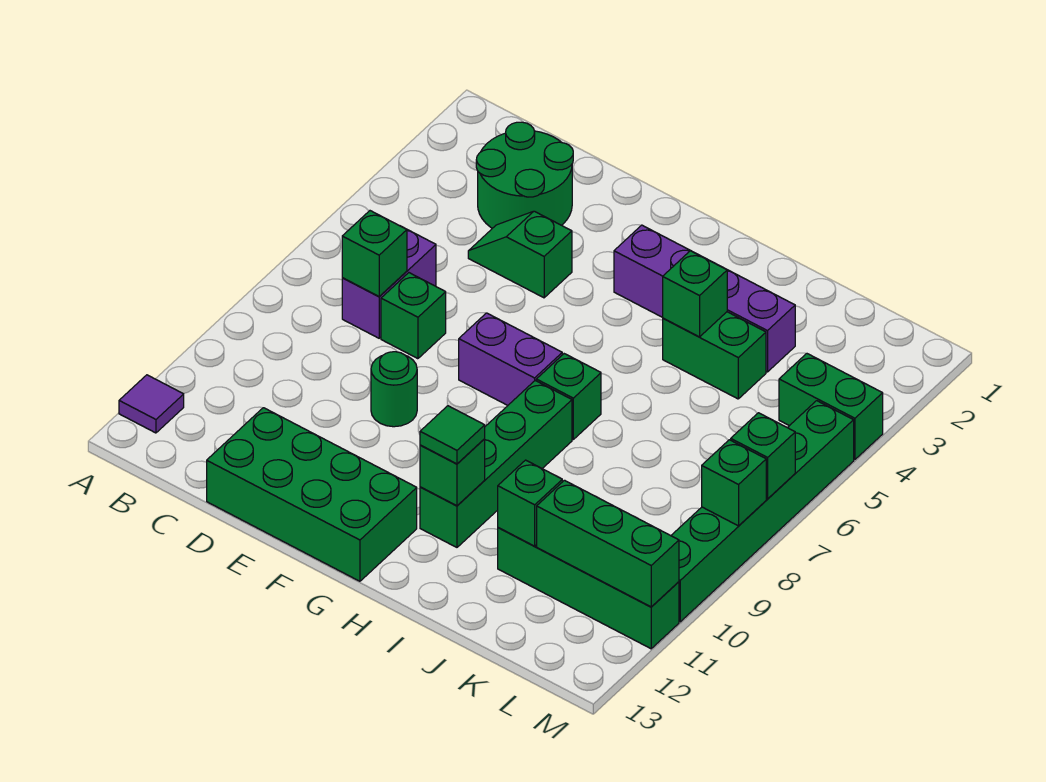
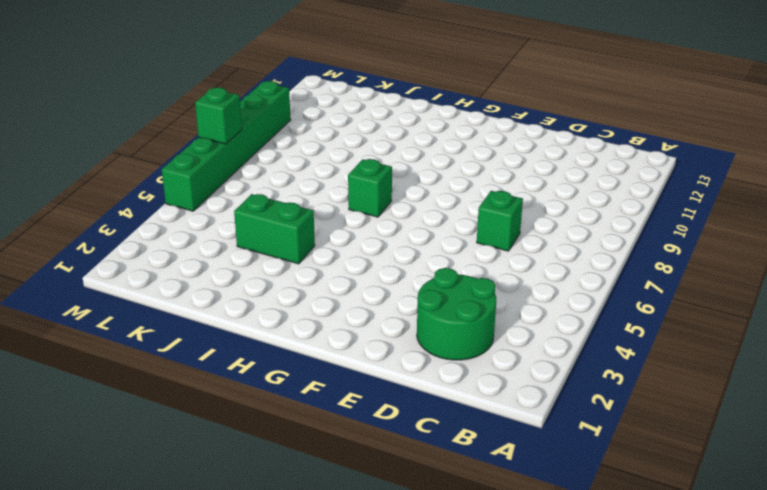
none -> purple 1x1 tile [119,375,184,433]
none -> purple 1x2 brick [342,230,436,338]
none -> green 1x2 slope [468,211,572,298]

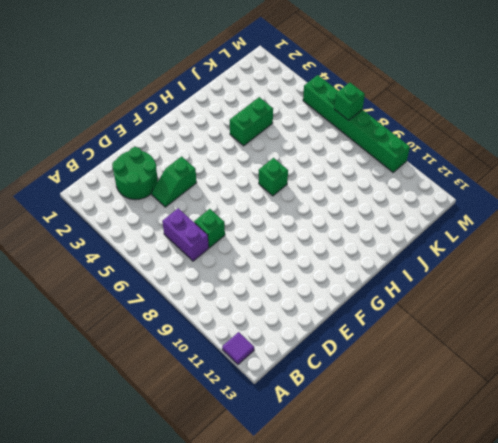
none -> green 2x4 brick [207,408,417,581]
none -> green 1x1 round brick [371,352,417,427]
none -> purple 1x2 brick [459,313,562,405]

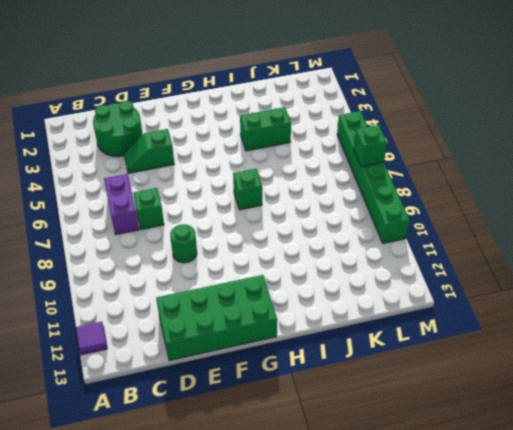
none -> purple 1x2 brick [459,313,562,405]
none -> purple 1x4 brick [614,225,795,372]
none -> green 1x4 brick [420,381,572,547]

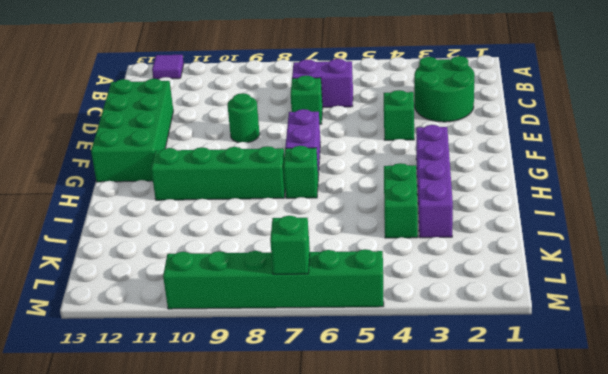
none -> green 1x4 brick [498,528,679,649]
none -> green 1x2 brick [779,354,883,460]
none -> green 1x1 brick [342,211,407,297]

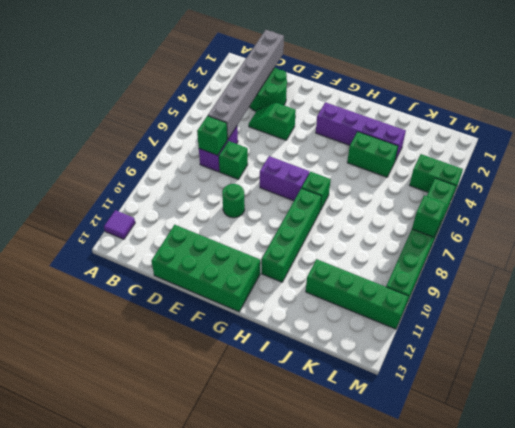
grey 1x6 brick [208,30,284,139] -> none
none -> green 1x1 brick [420,439,485,506]
none -> green 1x1 brick [663,251,727,337]
none -> green 1x1 brick [498,460,562,546]

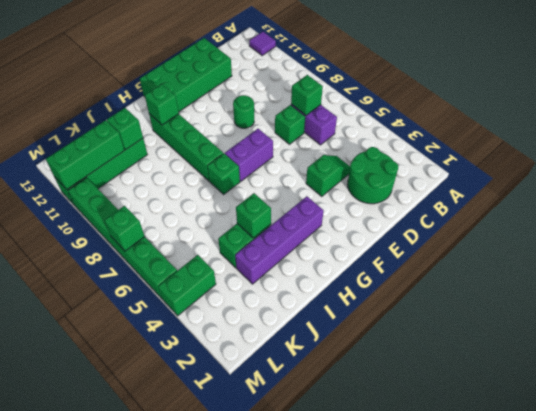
none -> green 1x1 brick [702,440,766,526]
none -> green 1x1 tile [420,406,485,464]

